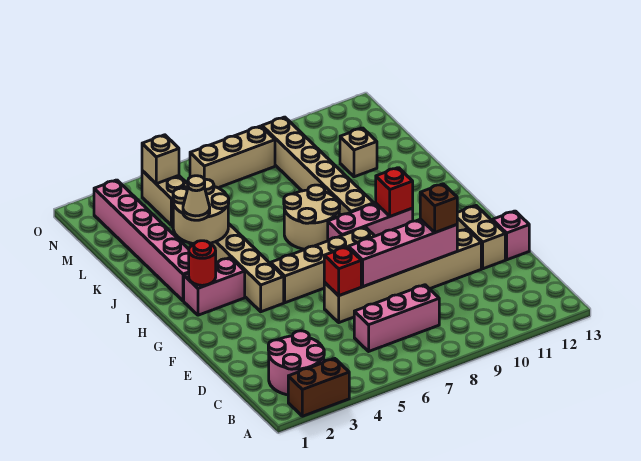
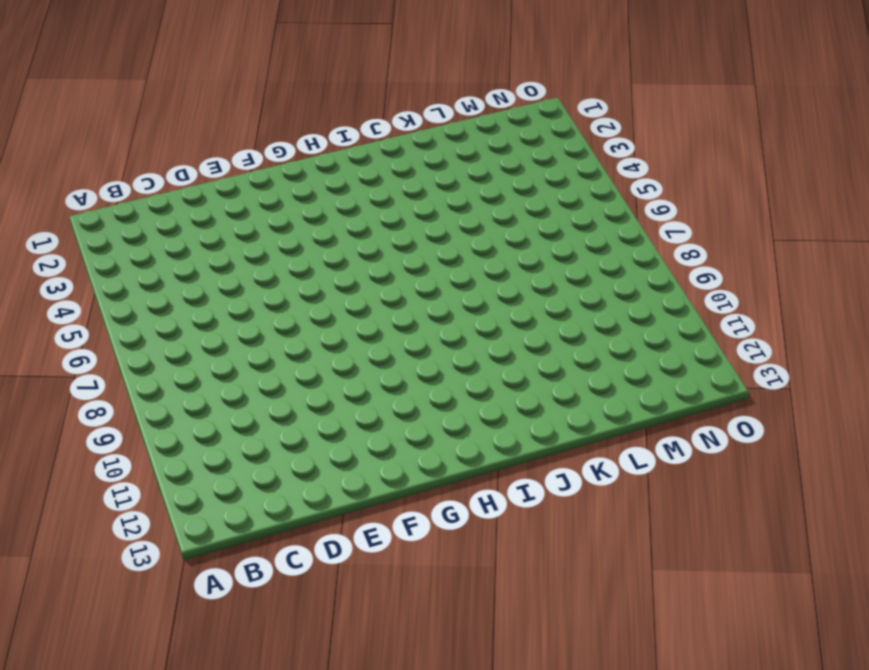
none -> brown 1x2 brick [288,359,349,416]
none -> pink 2x2 round brick [268,331,324,395]
none -> pink 1x3 brick [354,285,439,351]

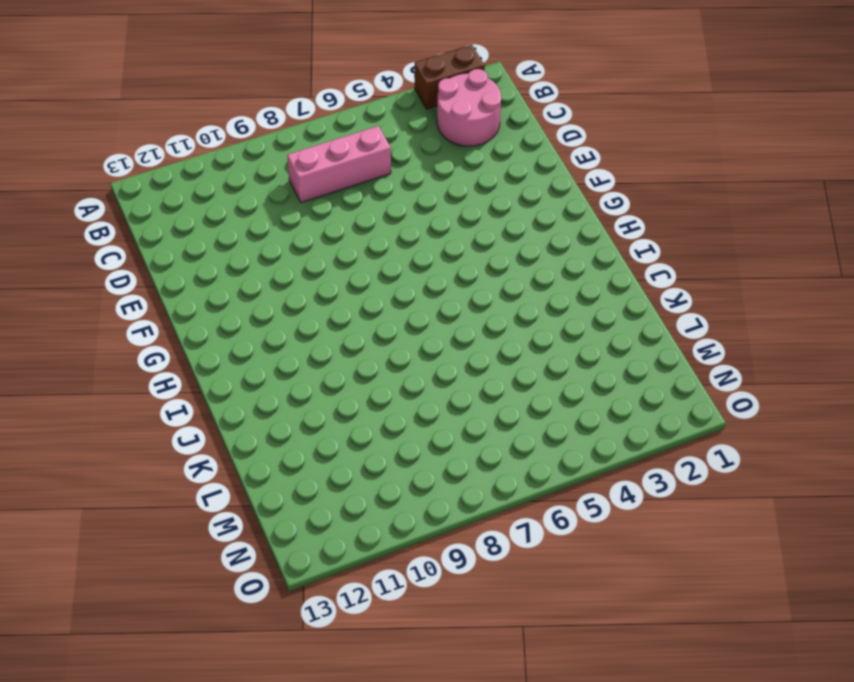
none -> tan 1x6 brick [324,229,481,323]
none -> tan 1x2 brick [457,206,505,269]
none -> pink 1x1 brick [492,211,529,260]

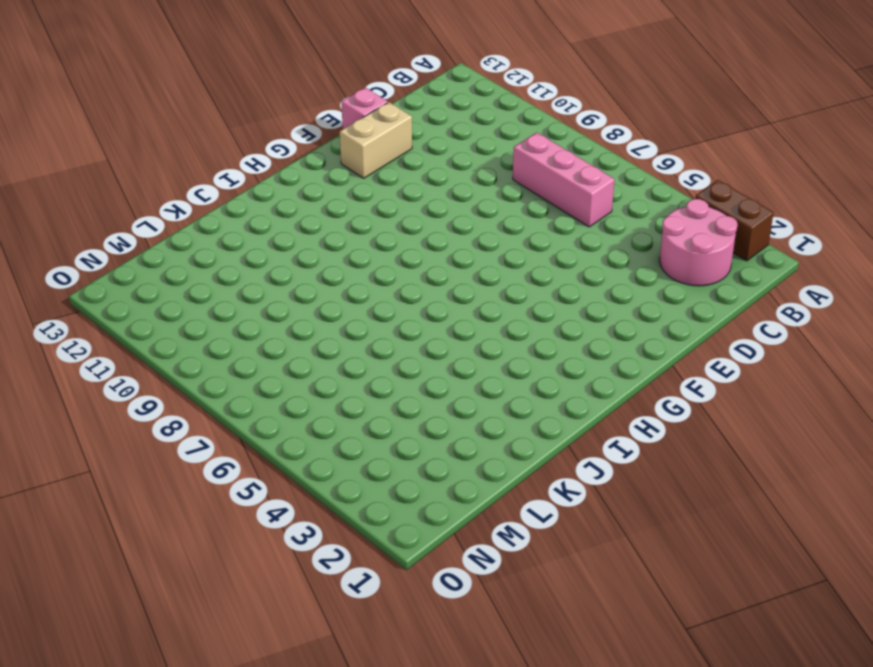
none -> tan 1x6 brick [324,229,481,323]
none -> tan 1x6 brick [172,199,284,312]
none -> tan 1x4 brick [271,227,374,303]

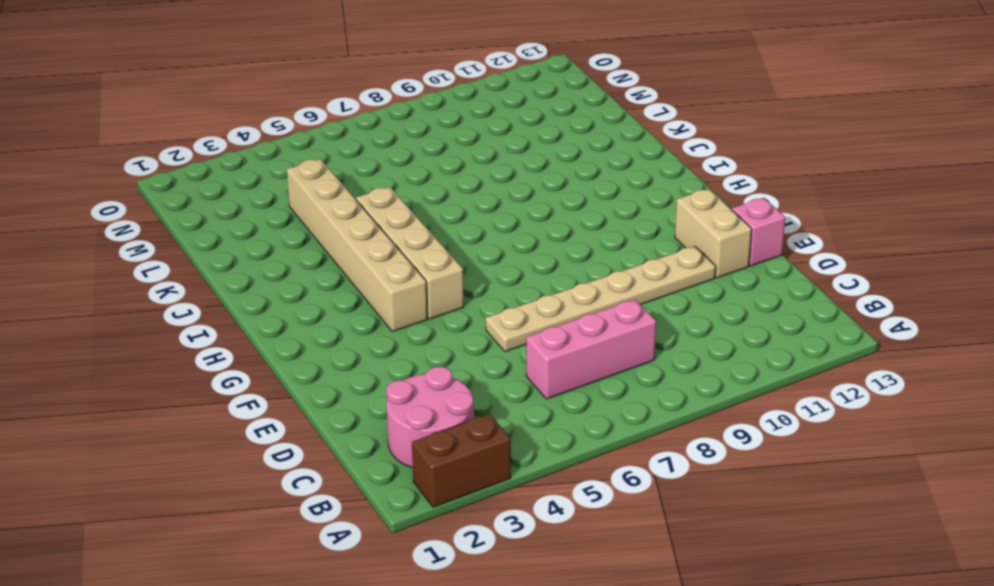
tan 1x6 plate [486,246,716,352] -> tan 1x6 brick [324,229,481,323]
tan 1x4 brick [356,187,464,319] -> tan 1x4 brick turned to [271,227,374,303]
none -> pink 1x2 brick [184,258,245,315]
none -> pink 1x3 brick [328,203,413,241]
none -> pink 1x6 brick [94,180,189,301]

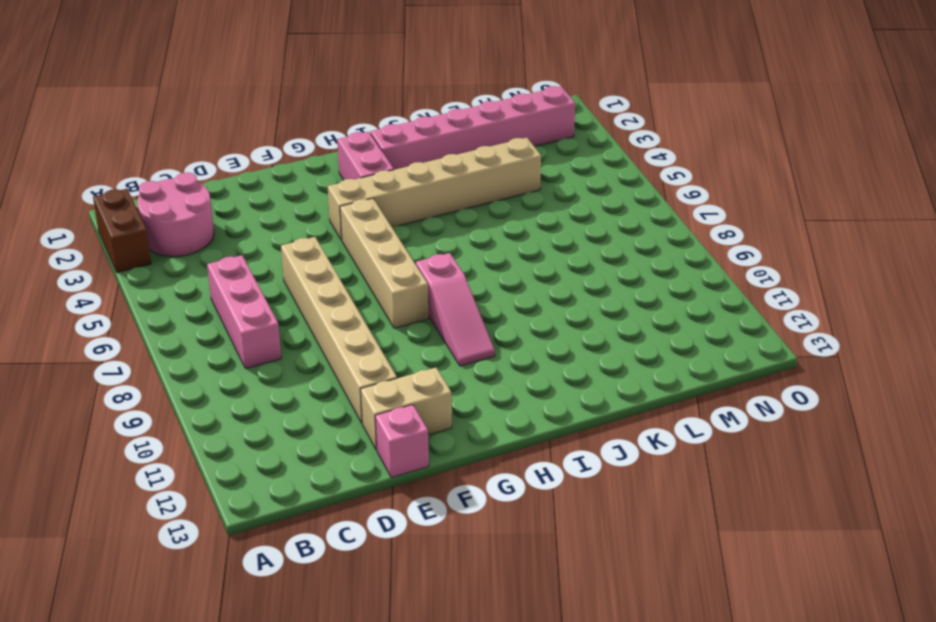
pink 1x3 slope [416,253,495,366] -> pink 1x3 brick [328,203,413,241]
none -> tan 2x2 round brick [284,185,340,249]
none -> tan 1x6 brick [262,117,374,216]
none -> tan 1x1 brick [340,128,377,177]

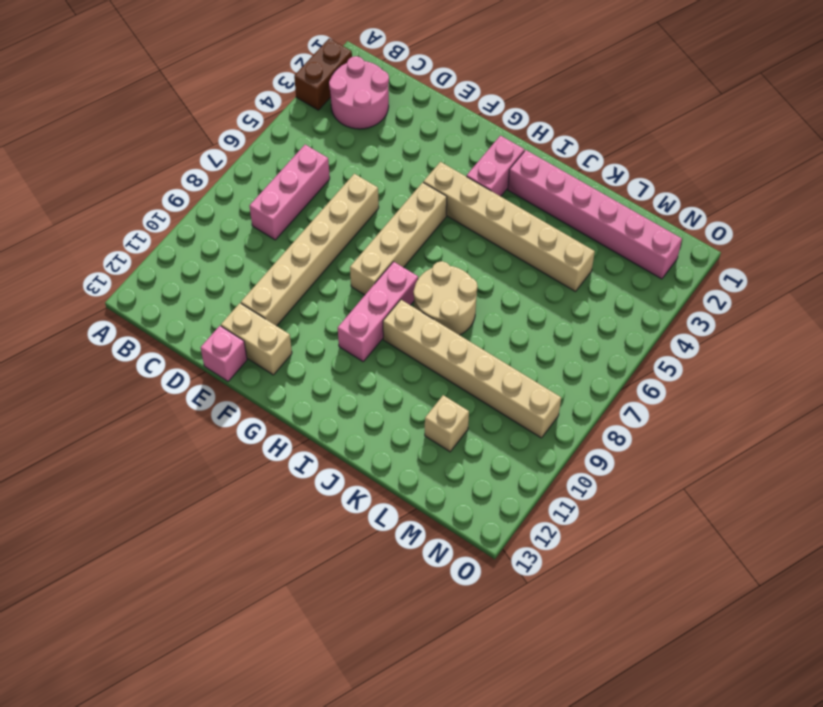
none -> tan 1x2 brick [142,171,188,225]
none -> tan 1x3 brick [190,126,275,188]
none -> red 1x1 brick [324,247,361,296]

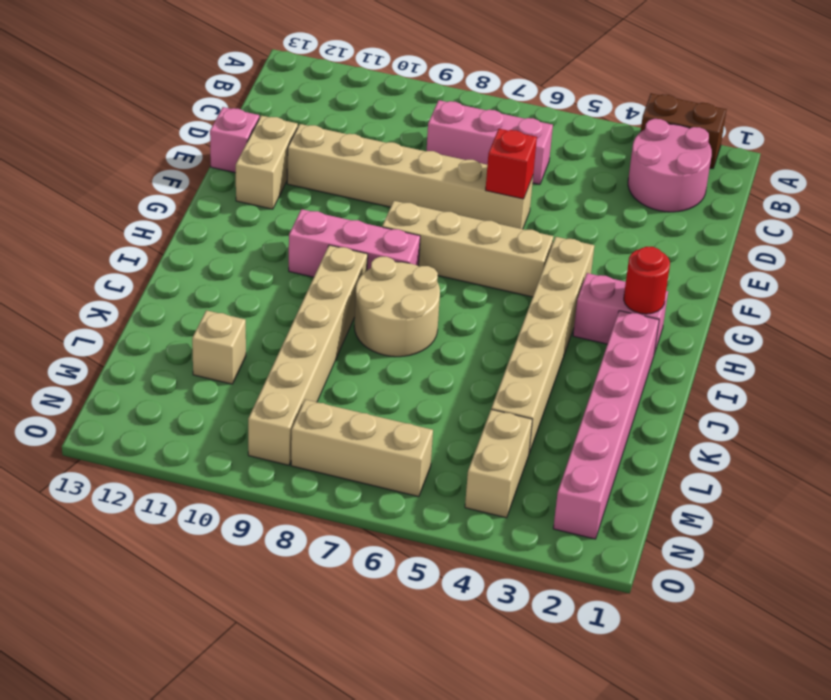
none -> pink 1x4 brick [348,219,457,287]
none -> red 1x1 brick [376,168,413,216]
none -> tan 2x2 round brick [173,179,229,244]

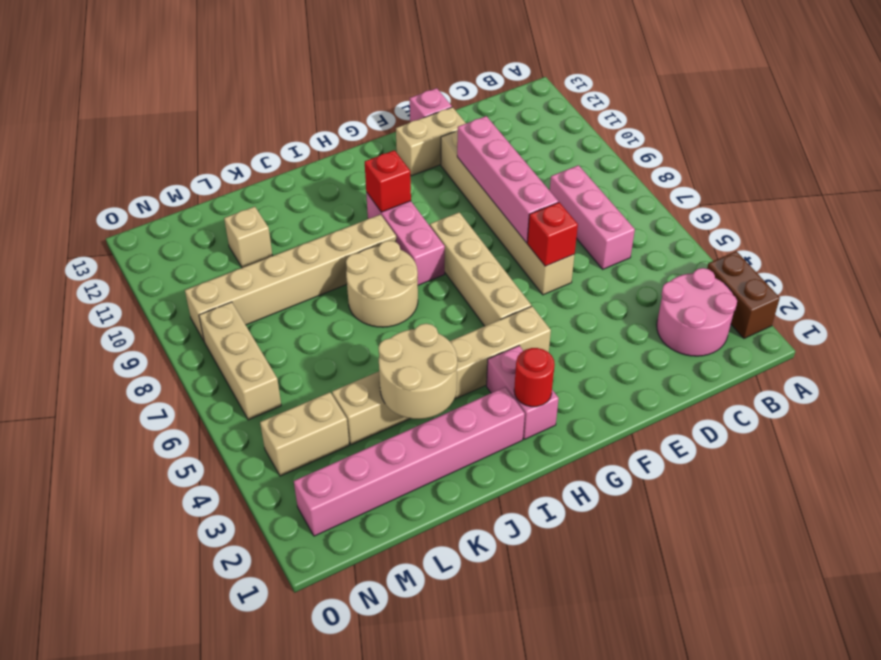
none -> tan 1x1 brick [142,135,179,184]
none -> brown 1x1 brick [420,184,457,233]
none -> tan 1x1 cone [183,176,210,220]

